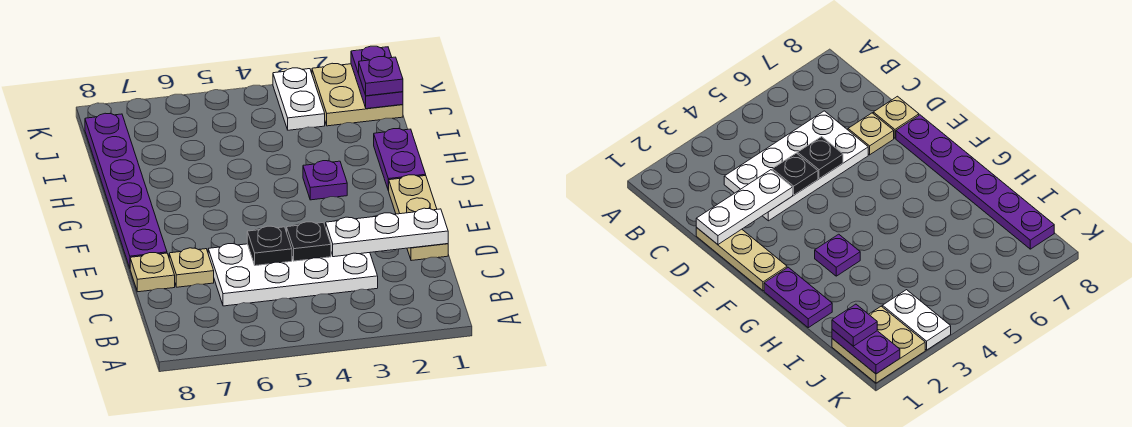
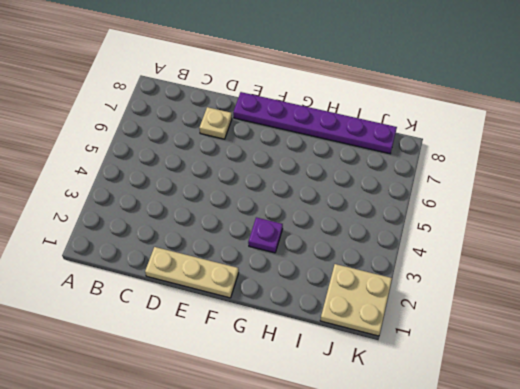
none -> white 2x4 plate [208,244,378,306]
none -> tan 1x1 plate [130,253,175,292]
none -> purple 1x2 plate [374,129,426,191]

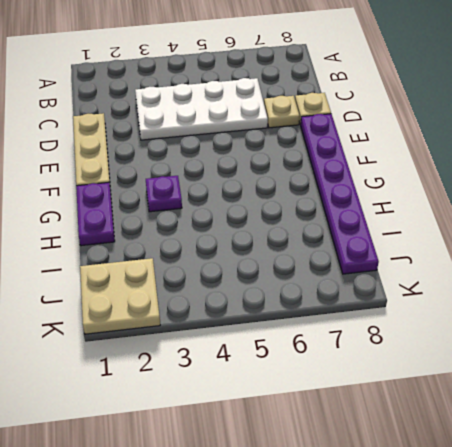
none -> white 1x2 plate [273,68,325,130]
none -> white 1x3 plate [326,208,448,257]
none -> black 1x1 plate [287,222,331,261]

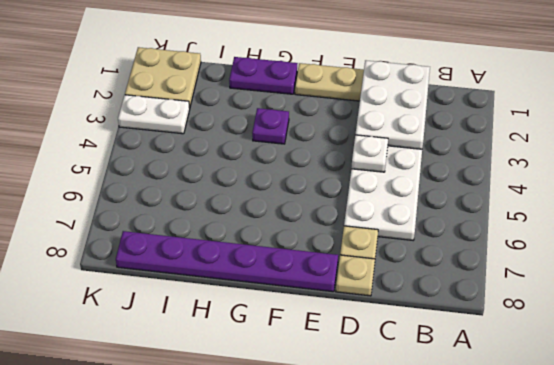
white 2x3 plate [355,60,430,149] -> white 1x3 plate [326,208,448,257]
white 1x1 plate [351,135,388,172] -> black 1x1 plate [287,222,331,261]
none -> black 1x1 plate [247,226,292,266]
none -> purple 1x2 plate [351,46,403,109]
none -> purple 1x1 plate [359,57,403,96]

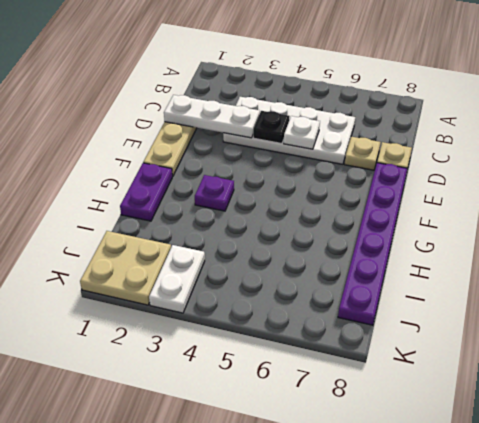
white 1x1 plate [284,116,320,149] -> black 1x1 plate [247,226,292,266]
none -> purple 1x2 plate [351,46,403,109]
none -> purple 1x1 plate [359,57,403,96]

